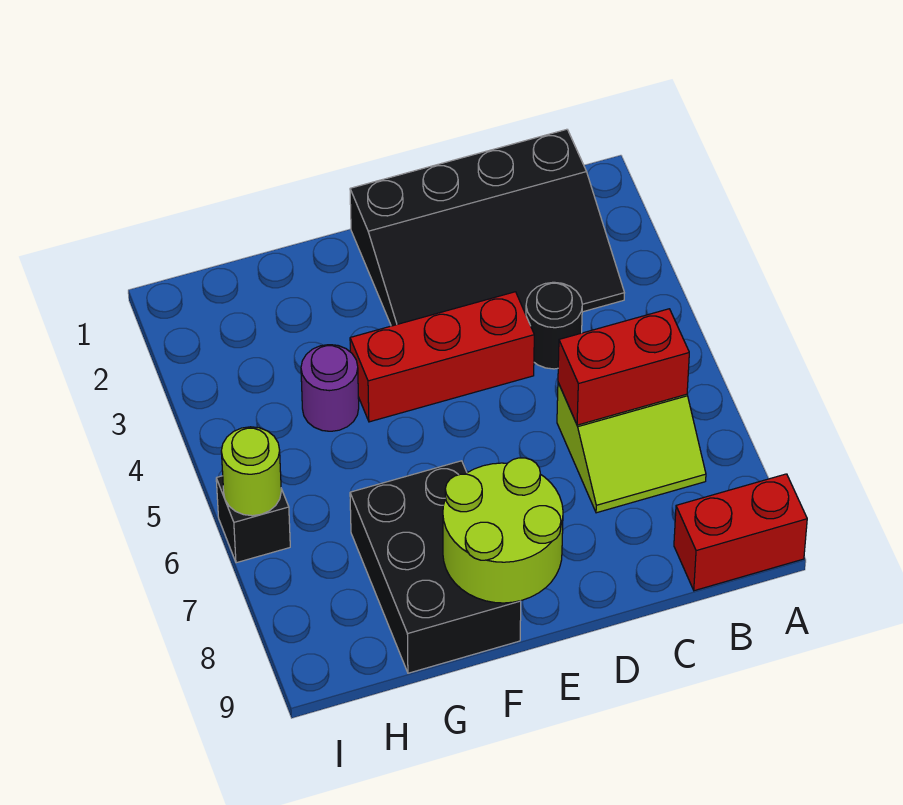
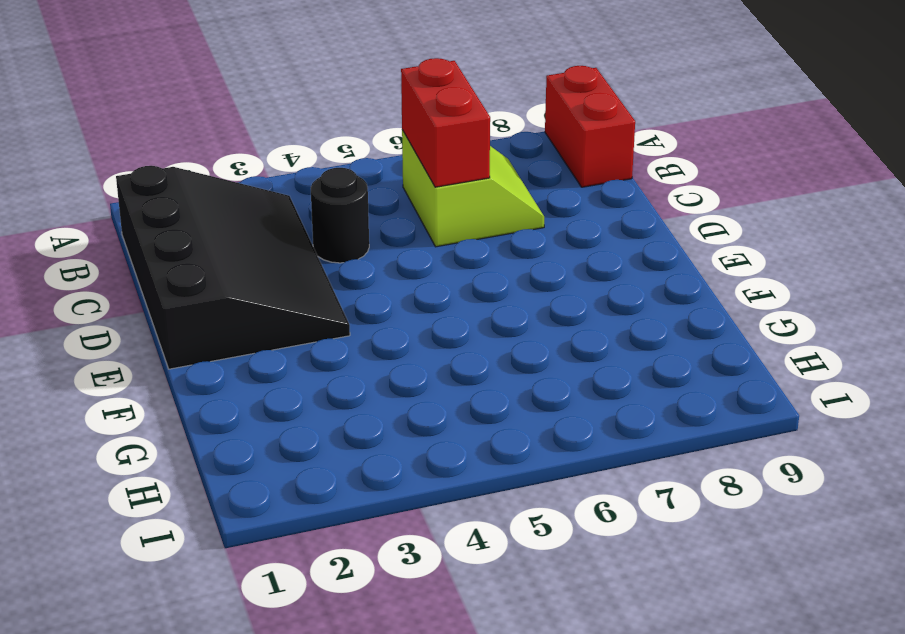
none -> red 1x3 brick [350,292,534,422]
none -> black 2x3 brick [350,461,521,673]

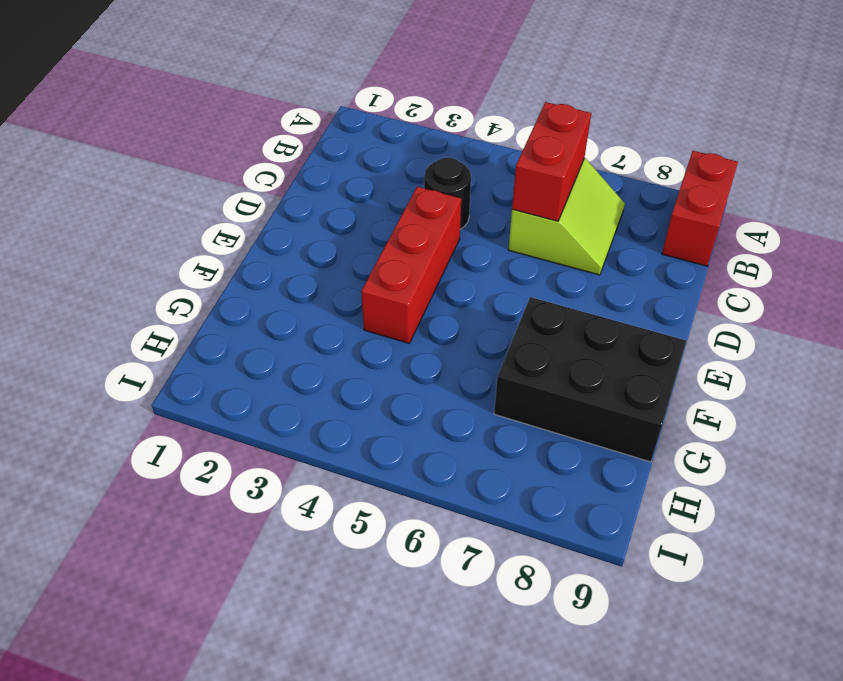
none -> black 3x4 slope [350,129,624,326]
none -> purple 1x1 round brick [301,345,359,431]

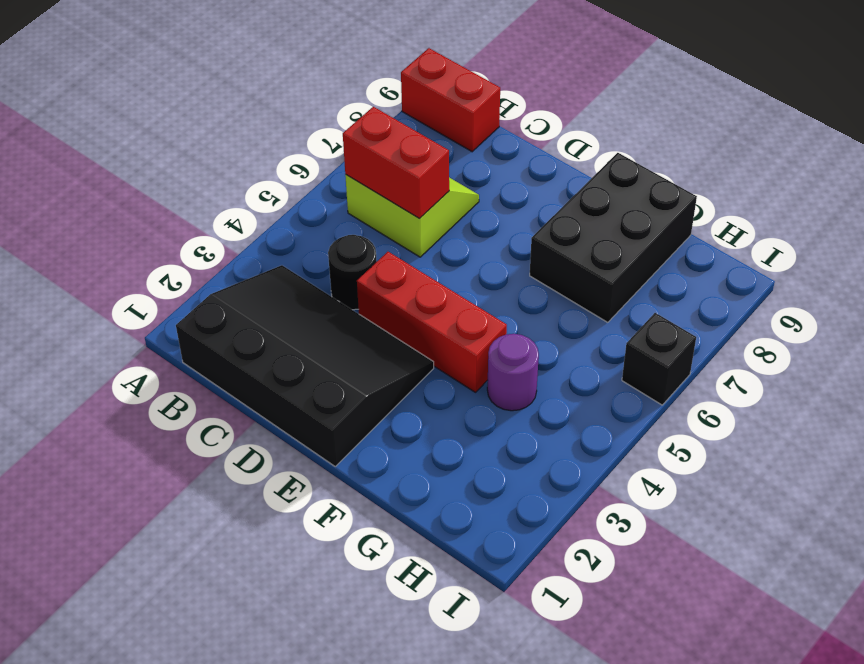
none -> lime 2x2 round brick [443,458,563,603]
none -> lime 1x1 round brick [221,427,281,516]

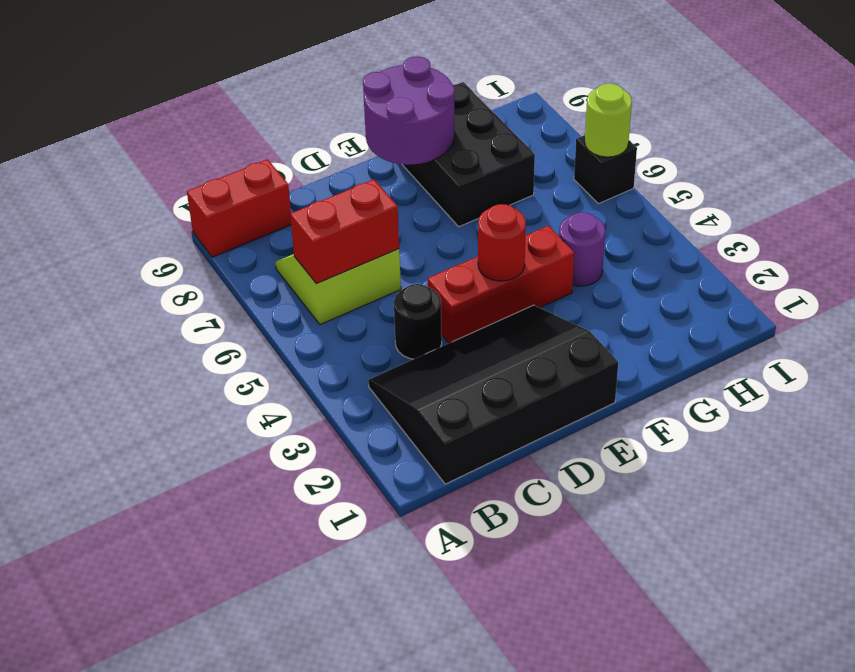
red 1x1 round brick [478,204,526,281] -> none
purple 2x2 round brick [363,57,455,165] -> lime 2x2 round brick [443,458,563,603]

